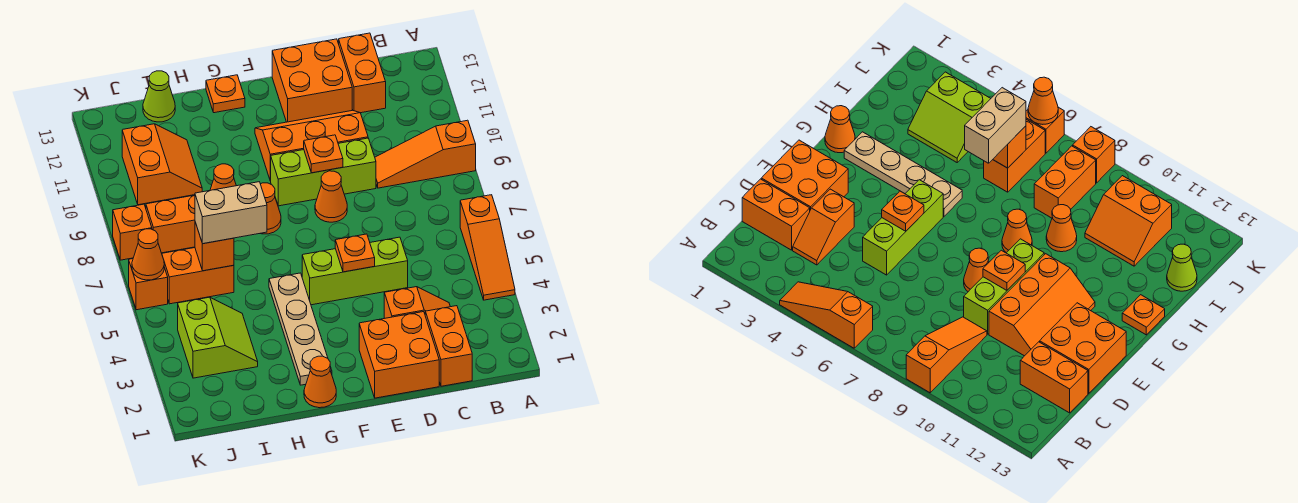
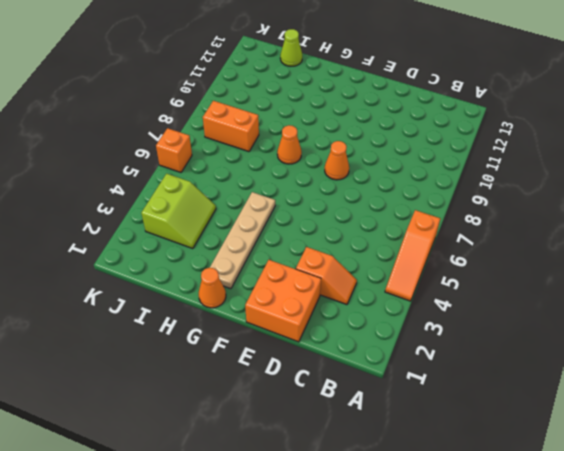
none -> orange 1x3 slope [375,120,476,188]
none -> orange 1x2 brick [425,306,472,386]
none -> orange 1x2 brick [339,33,386,113]

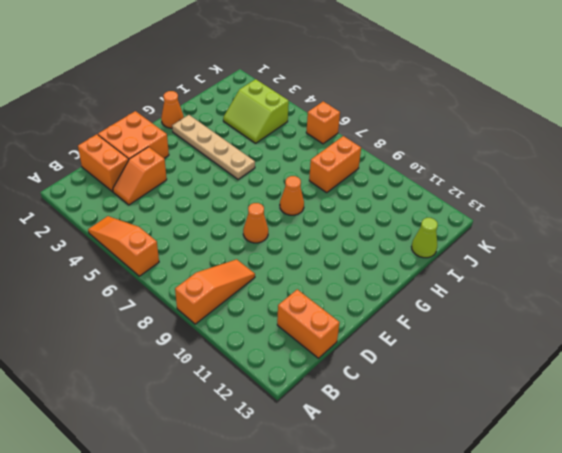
none -> lime 1x3 brick [302,237,408,305]
none -> lime 1x3 brick [271,138,376,206]
none -> orange 2x3 slope [255,110,368,181]

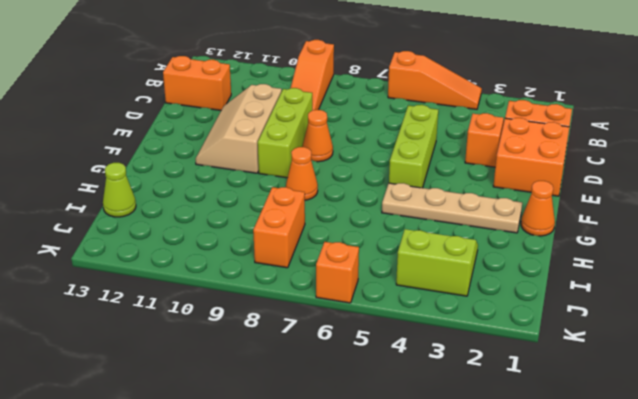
tan 2x3 slope [196,84,282,173] -> orange 2x3 slope [255,110,368,181]
none -> orange 2x2 brick [272,39,352,122]
none -> orange 1x1 plate [206,75,245,113]
none -> orange 1x1 cone [210,164,236,190]

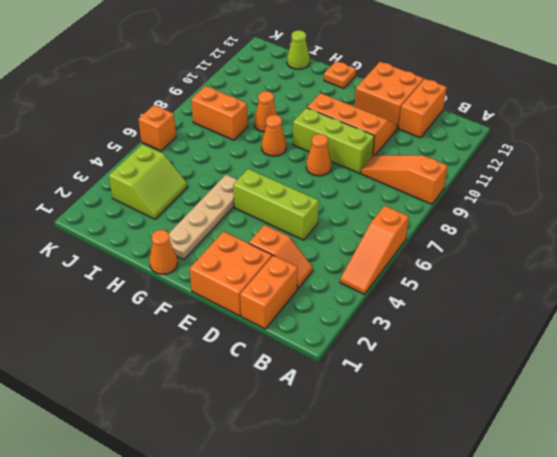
none -> orange 1x2 brick [162,248,234,304]
none -> orange 2x2 slope [122,124,202,205]
none -> orange 1x1 brick [113,204,152,260]

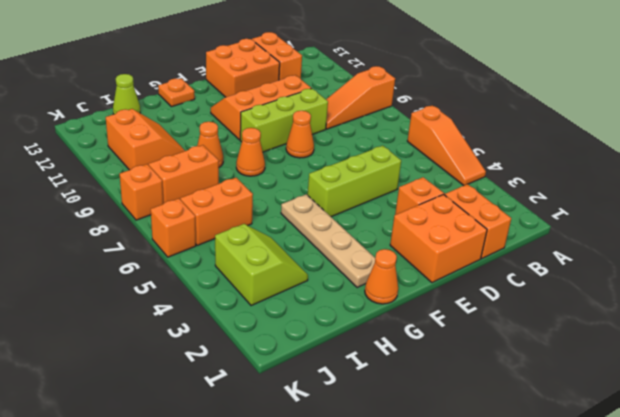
none -> orange 1x1 plate [335,234,375,272]
none -> orange 1x1 plate [304,135,343,173]
none -> orange 1x1 brick [195,222,234,271]

